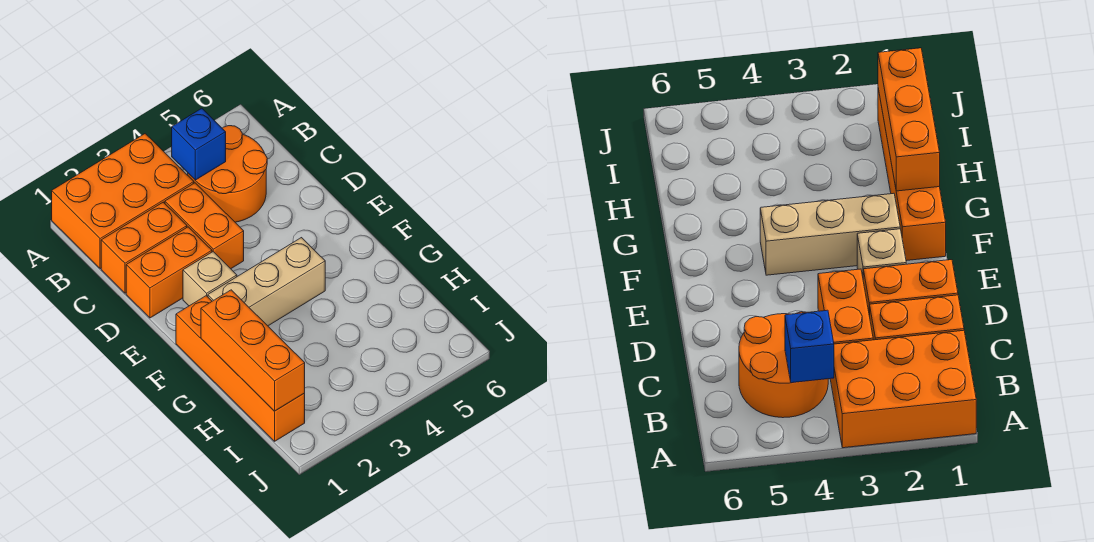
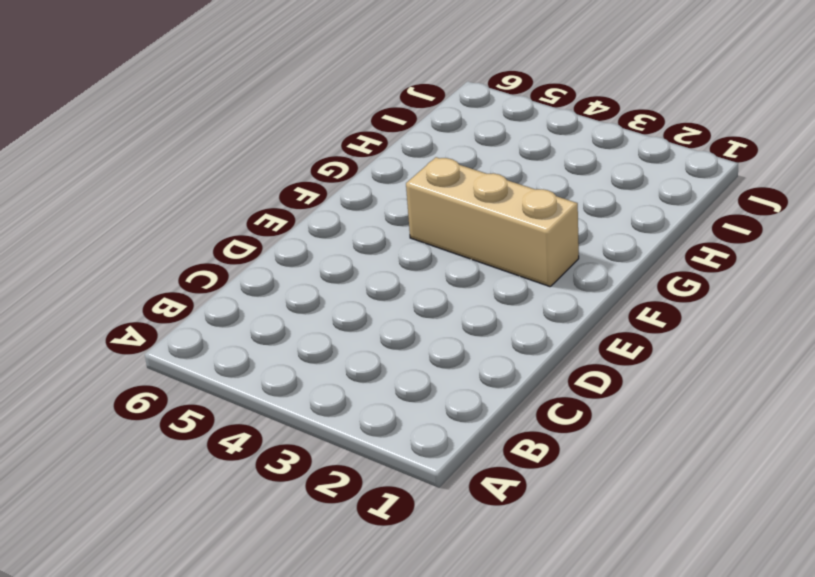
none -> orange 2x3 brick [52,134,194,269]
none -> orange 2x2 round brick [188,126,267,222]

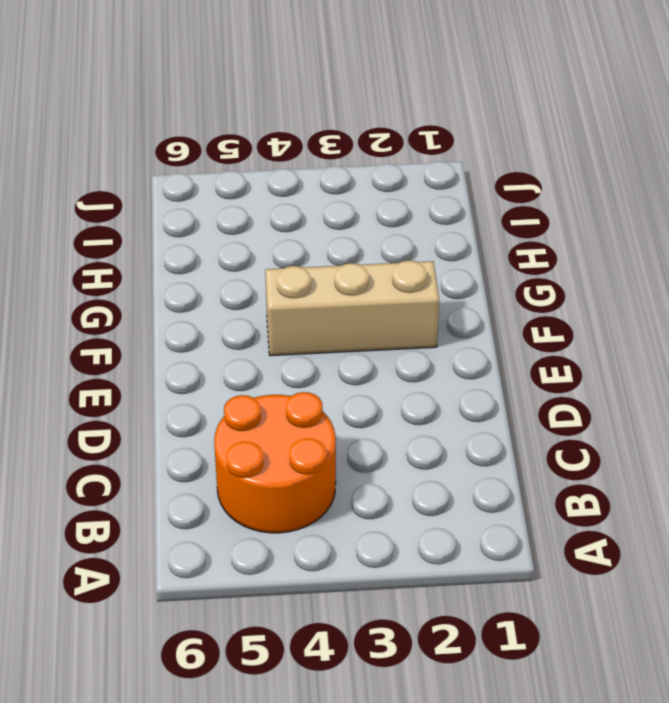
none -> orange 2x3 brick [52,134,194,269]
none -> orange 1x2 brick [101,202,187,293]

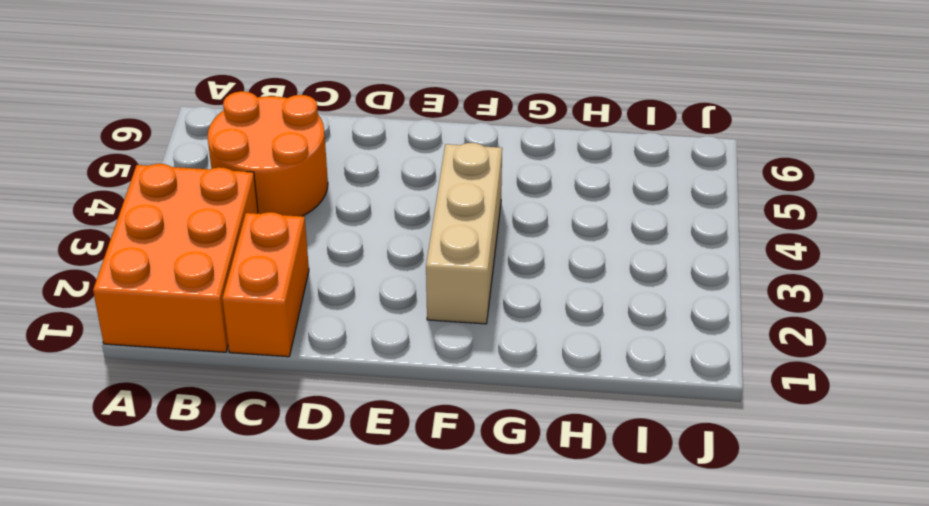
none -> orange 1x2 brick [165,183,244,269]
none -> orange 1x2 brick [126,227,212,318]

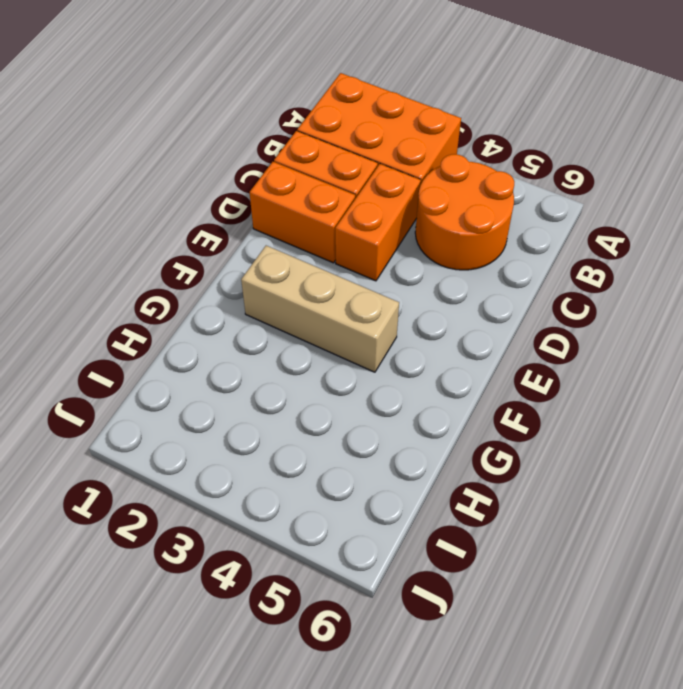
none -> tan 1x1 brick [183,252,237,306]
none -> orange 1x4 brick [176,296,305,441]

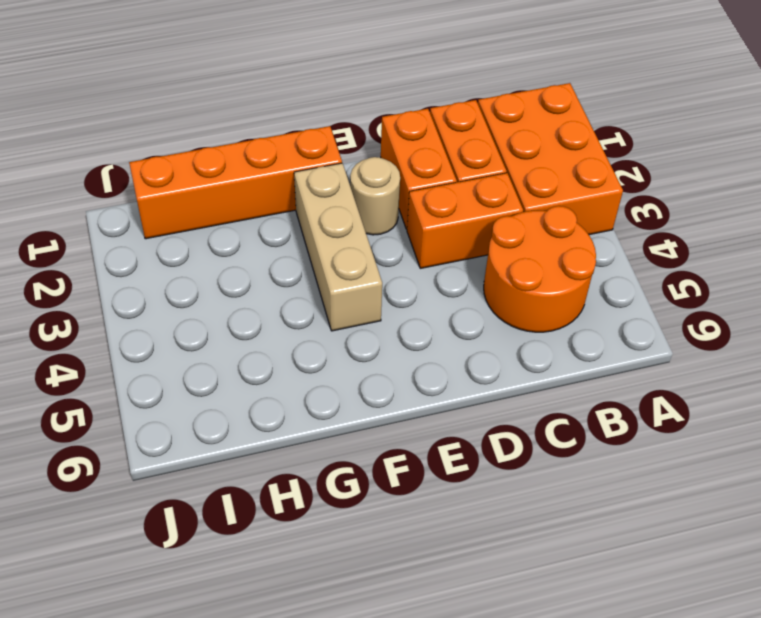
tan 1x1 round brick [350,157,400,235] -> tan 1x1 brick [183,252,237,306]
none -> blue 1x1 brick [172,108,226,180]
none -> orange 1x3 brick [201,290,305,411]

